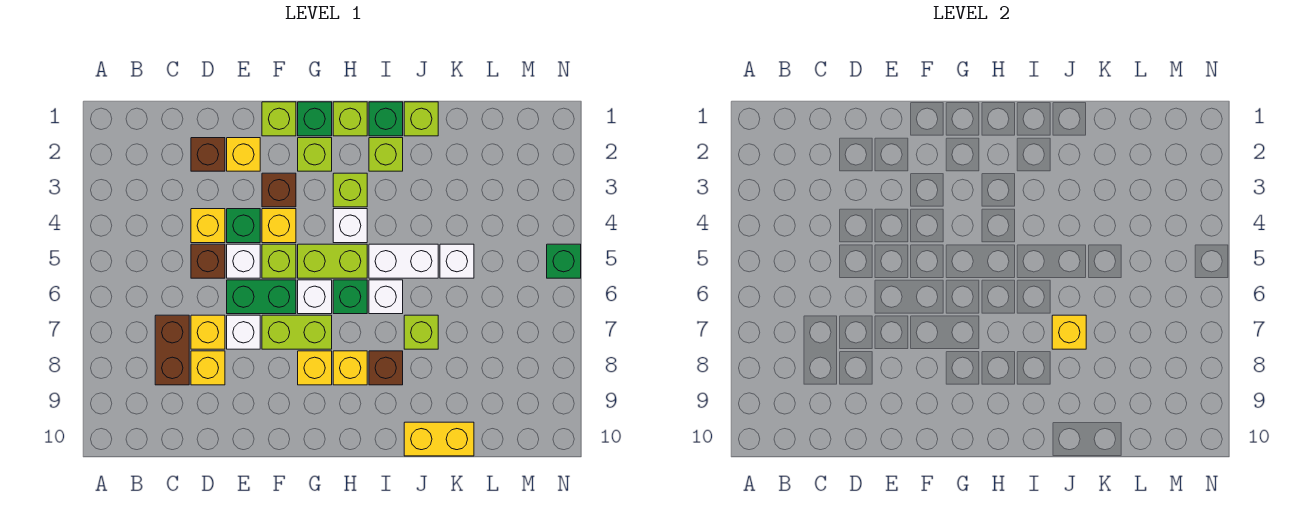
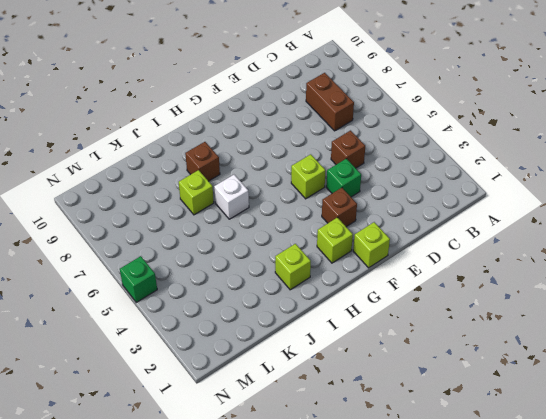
none -> brown 1x1 brick [191,138,225,171]
none -> yellow 1x1 brick [191,209,225,243]
none -> yellow 1x1 brick [191,315,225,349]
none -> yellow 1x1 brick [191,351,225,385]

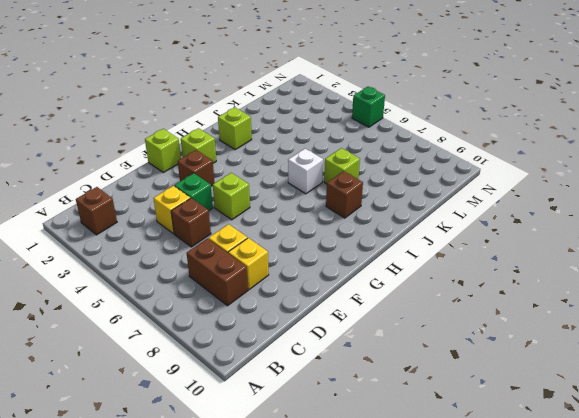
brown 1x1 brick [76,187,117,235] -> brown 1x1 brick moved to [191,138,225,171]
none -> yellow 1x1 brick [227,138,260,171]
none -> white 1x1 brick [227,244,260,278]
none -> green 1x2 brick [227,280,296,314]
none -> white 1x1 brick [227,315,260,349]

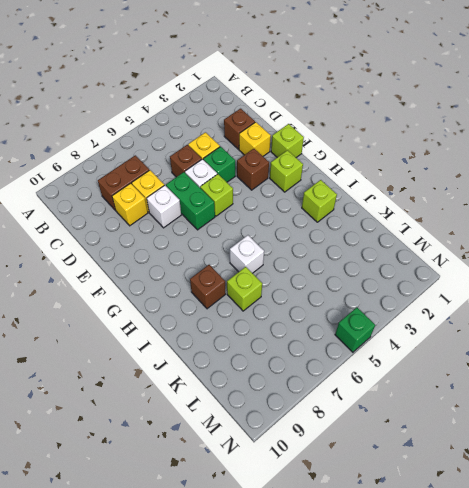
none -> yellow 1x1 brick [262,209,296,243]
none -> lime 1x2 brick [262,315,332,349]
none -> green 1x1 brick [298,102,332,136]
none -> lime 1x2 brick [298,244,367,278]

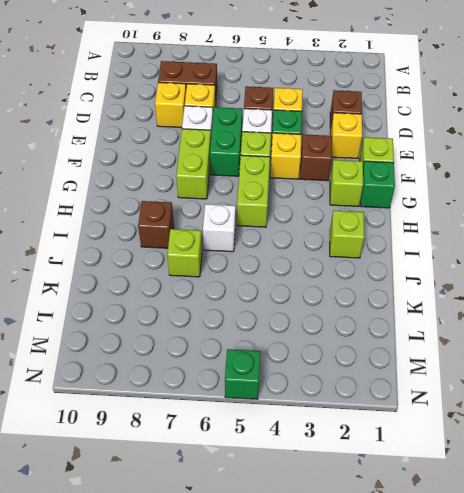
none -> white 1x1 brick [298,280,332,314]
none -> yellow 1x1 brick [298,351,332,385]
none -> lime 1x1 brick [333,102,367,136]
none -> lime 1x1 brick [333,173,367,207]

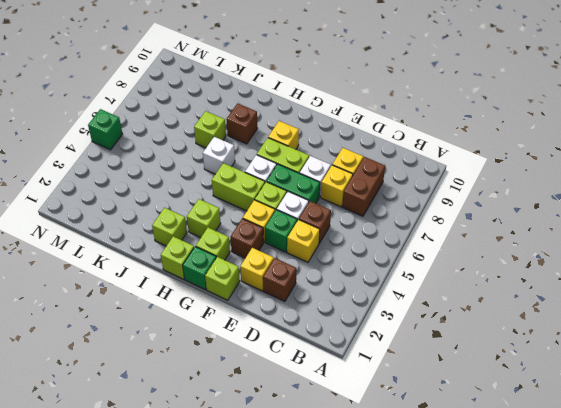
none -> white 1x1 brick [333,209,367,243]
none -> green 1x1 brick [333,280,367,314]
none -> yellow 1x1 brick [333,351,367,385]
none -> green 1x1 brick [369,102,403,136]

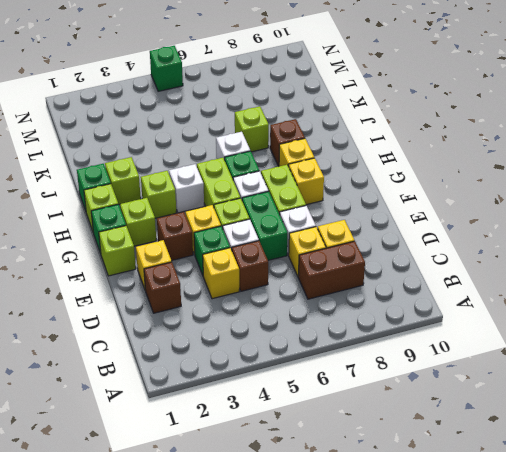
none -> white 1x2 brick [369,244,438,278]
none -> lime 1x1 brick [404,102,438,136]
none -> yellow 1x2 brick [404,422,474,456]
none -> white 1x1 brick [440,244,474,278]

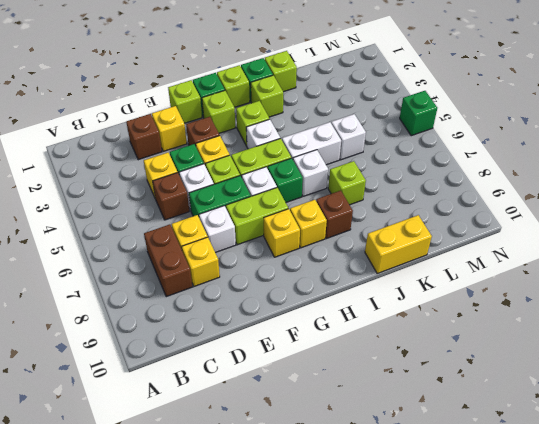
none -> yellow 1x1 brick [1052,315,1086,349]

